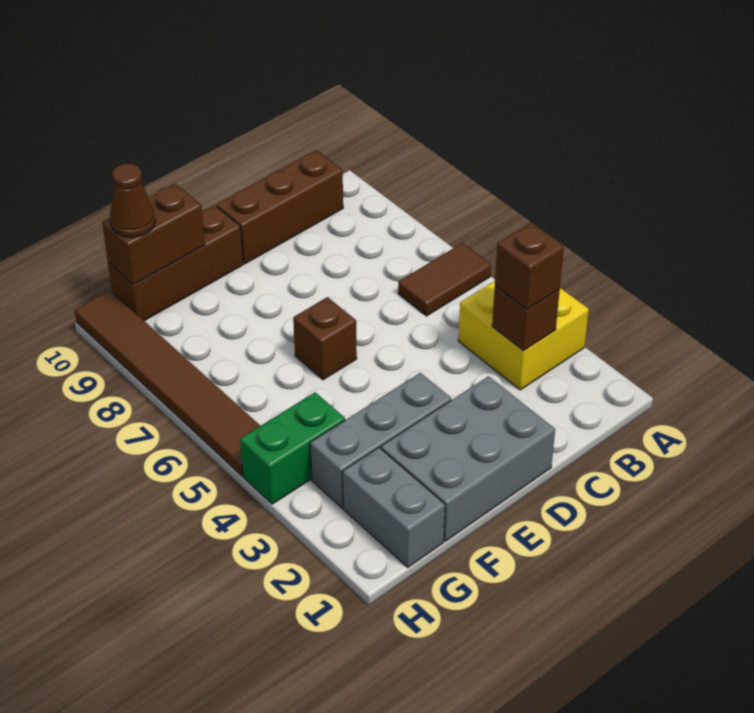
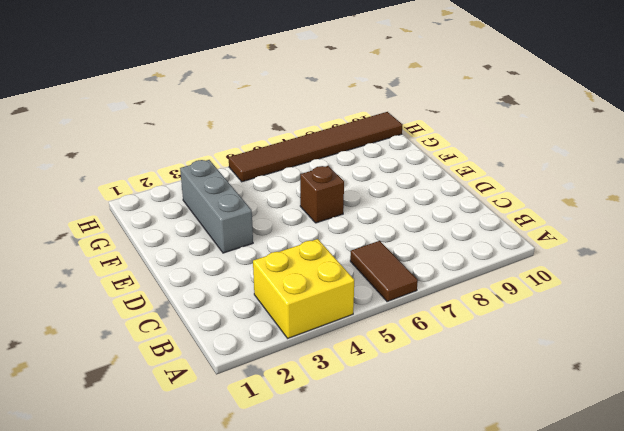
none -> brown 1x3 brick [216,150,343,264]
none -> grey 2x3 brick [381,376,555,541]
none -> brown 1x3 brick [108,205,243,321]

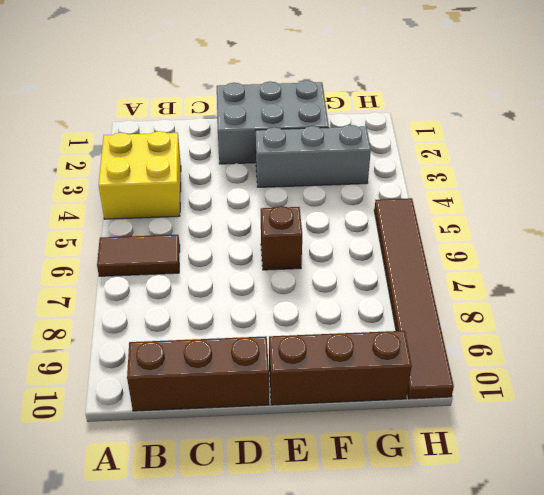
none -> grey 1x2 brick [343,448,445,567]
none -> green 1x2 brick [240,392,345,504]
none -> brown 1x1 brick [492,286,560,351]

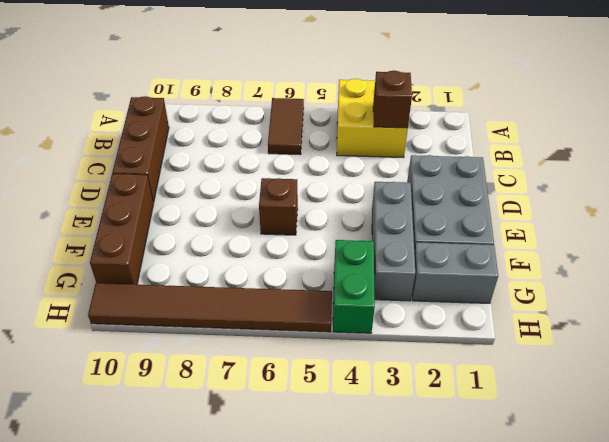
none -> brown 1x2 brick [102,184,205,285]
none -> brown 1x1 brick [495,223,564,309]
none -> brown 1x1 cone [110,164,155,238]

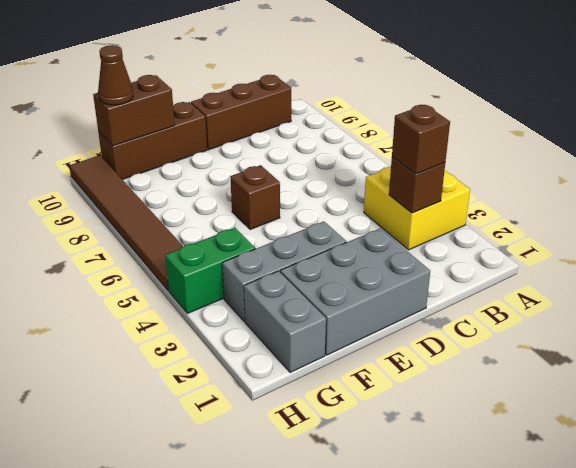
none -> brown 1x2 tile [398,243,491,316]

